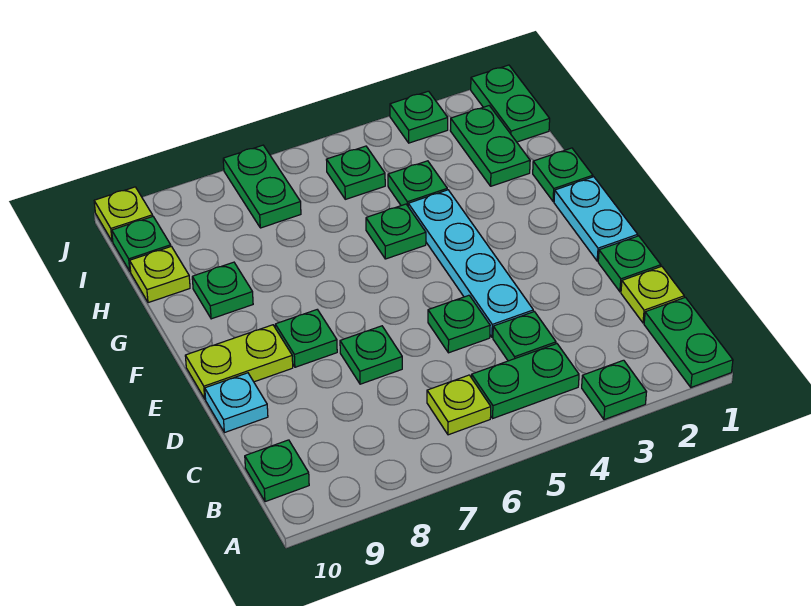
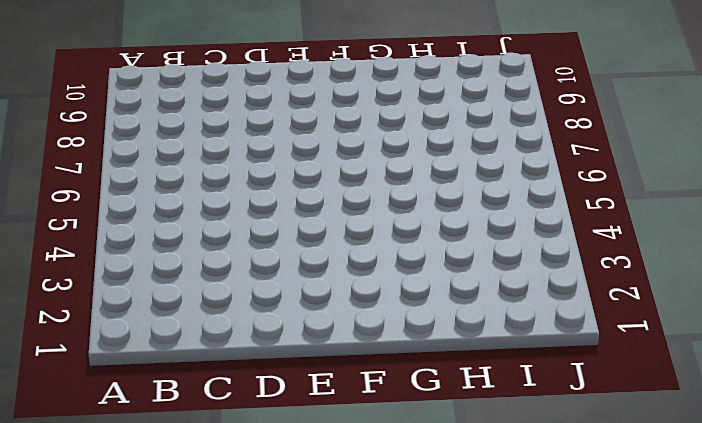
none -> green 1x2 plate [644,297,733,387]
none -> green 1x1 plate [582,360,646,420]
none -> green 1x2 plate [472,344,579,418]

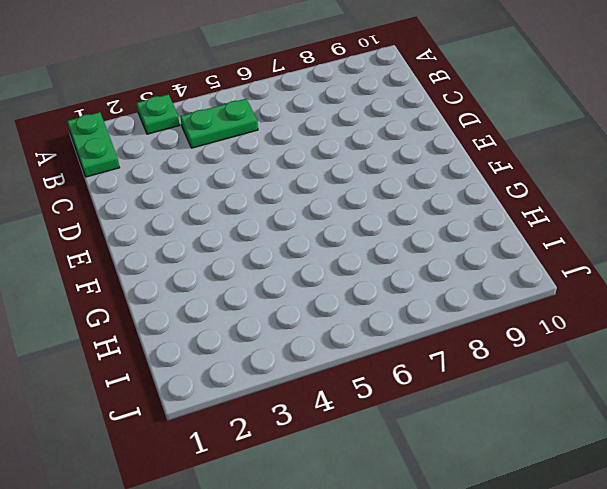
none -> lime 1x1 plate [427,375,491,435]
none -> green 1x1 plate [245,440,309,502]
none -> lime 1x1 plate [621,266,684,323]

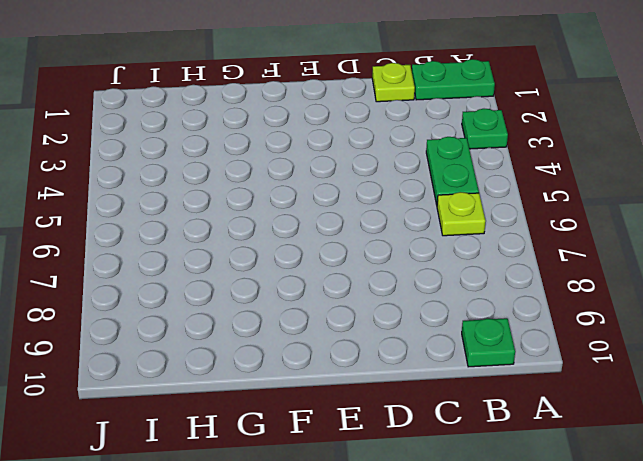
none -> green 1x1 plate [493,312,556,361]
none -> green 1x1 plate [598,236,661,292]
none -> cyan 1x4 plate [408,190,533,337]

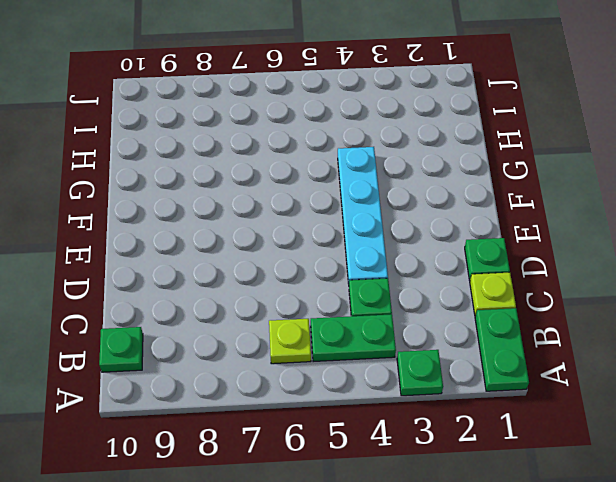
none -> green 1x1 plate [428,295,490,353]
none -> green 1x1 plate [340,326,402,384]
none -> cyan 1x1 plate [205,373,268,433]

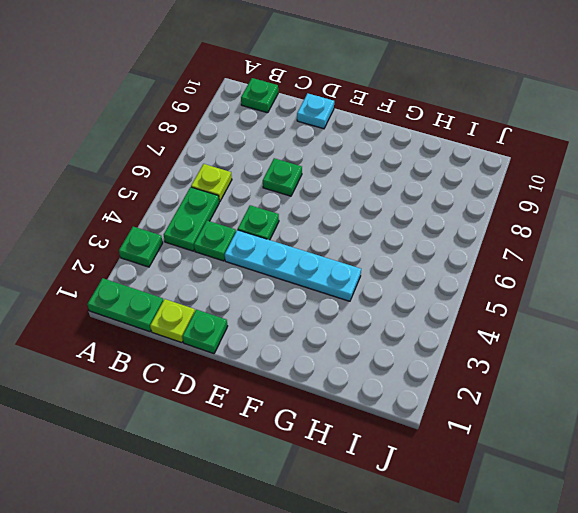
none -> cyan 1x2 plate [554,177,638,261]
none -> green 1x1 plate [275,310,337,367]
none -> lime 1x2 plate [185,325,293,399]

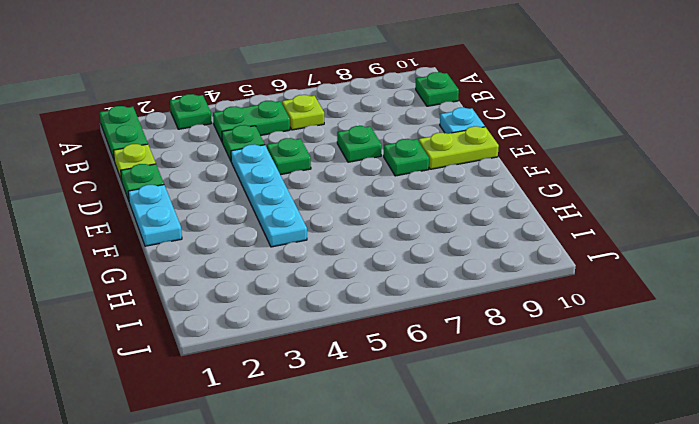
none -> green 1x1 plate [533,148,593,201]
none -> green 1x1 plate [366,204,426,259]
none -> green 1x1 plate [192,262,253,319]

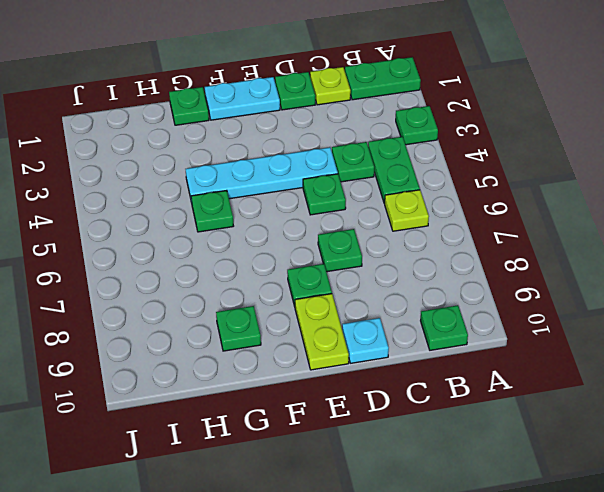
none -> green 1x2 plate [450,106,530,186]
none -> green 1x1 plate [388,161,447,206]
none -> lime 1x1 plate [130,246,190,303]

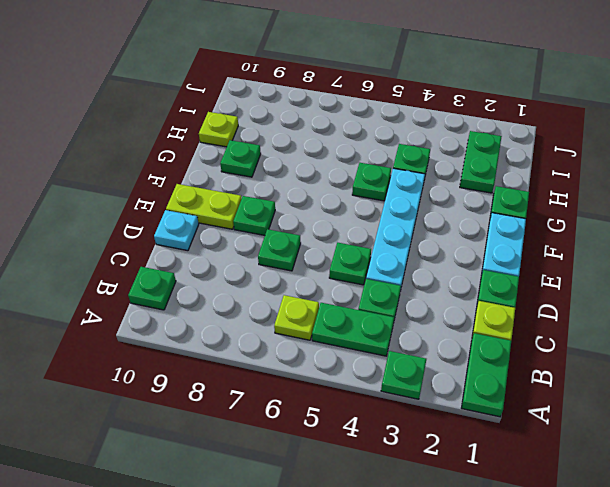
none -> green 1x2 plate [471,65,550,142]
none -> green 1x1 plate [326,146,385,199]
none -> green 1x2 plate [223,145,301,228]

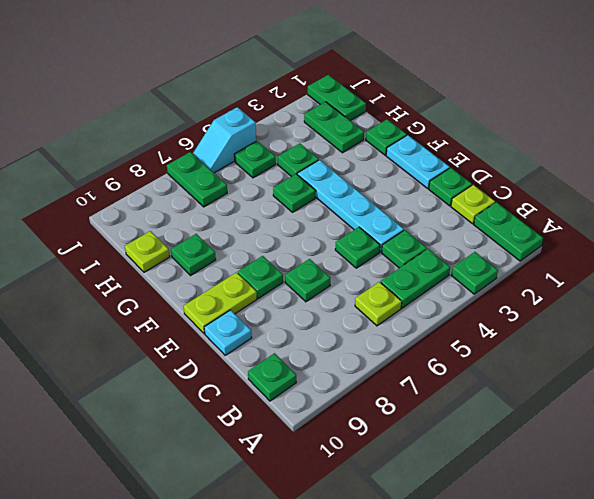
cyan 1x2 slope [193,107,256,173] -> none
none -> green 1x1 plate [112,217,171,272]
none -> green 1x1 plate [390,91,448,143]
none -> lime 1x1 plate [94,187,153,241]

